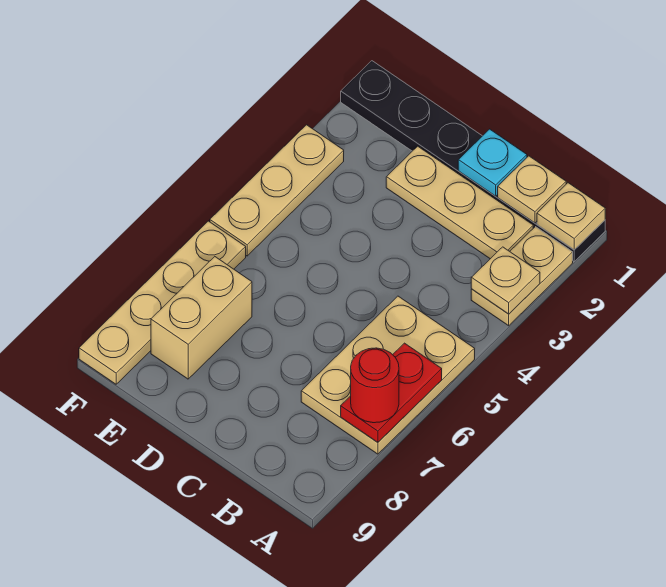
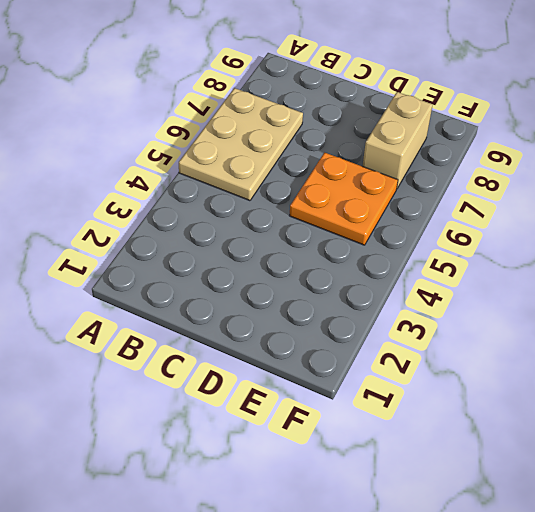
orange 2x2 plate [289,153,398,245] -> none
none -> black 1x6 plate [341,61,605,261]
none -> tan 1x2 plate [471,227,573,326]
none -> tan 1x3 plate [386,146,533,259]

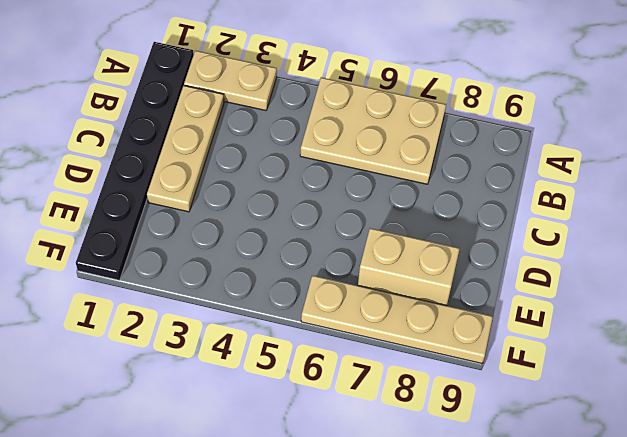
none -> tan 1x3 plate [210,125,344,256]
none -> tan 1x1 plate [537,183,605,250]
none -> tan 1x1 plate [471,247,540,314]

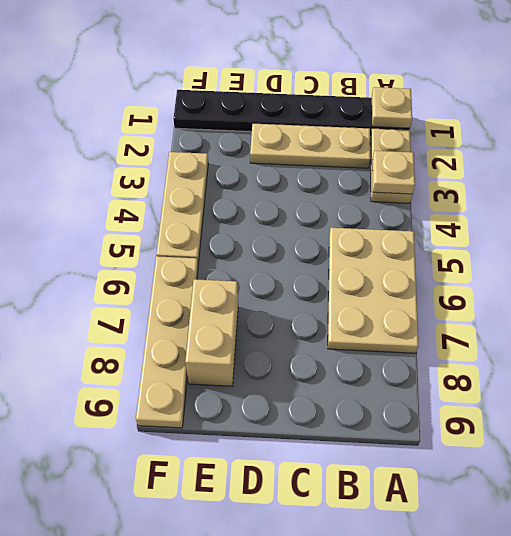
none -> red 1x2 plate [341,343,442,442]
none -> tan 1x1 plate [498,156,566,223]
none -> cyan 1x1 plate [458,129,527,196]

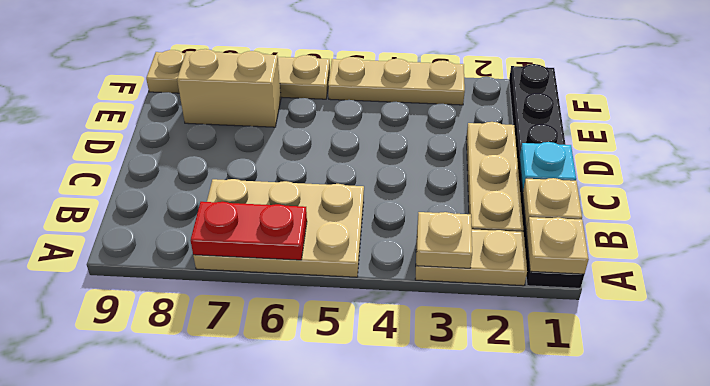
none -> red 1x1 round brick [351,348,399,423]

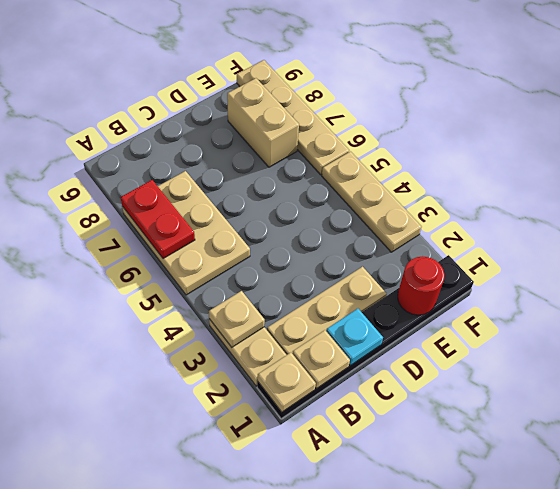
red 1x1 round brick [398,256,445,315] -> red 1x1 round brick moved to [351,348,399,423]

